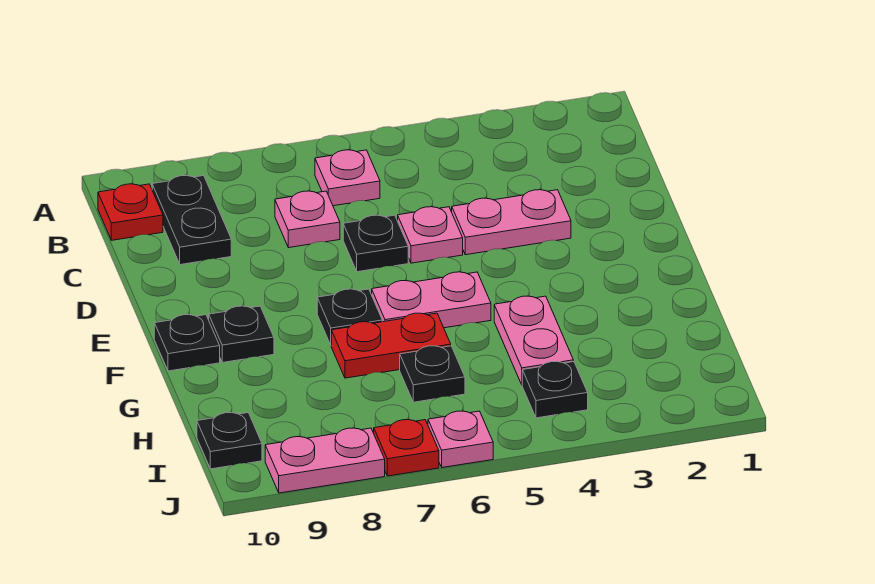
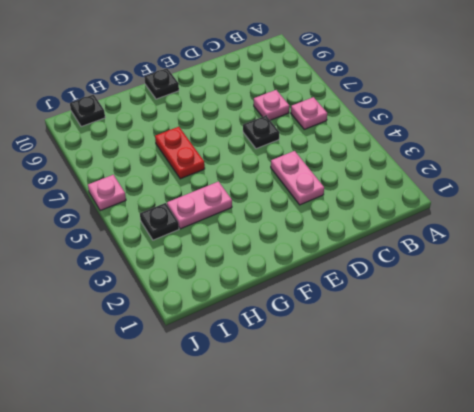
none -> black 1x2 plate [152,176,231,265]
none -> red 1x1 plate [98,184,163,240]
none -> pink 1x1 plate [398,207,463,263]

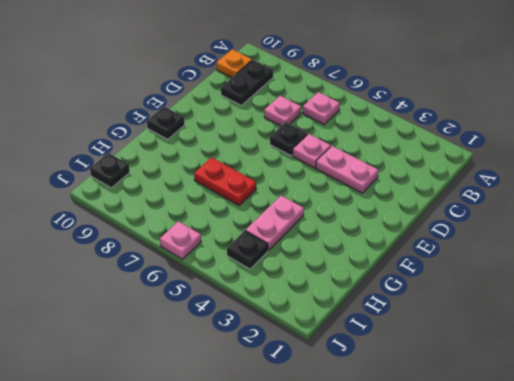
orange 1x1 plate [216,49,252,78] -> red 1x1 plate [98,184,163,240]
none -> pink 1x2 plate [372,272,491,328]
none -> black 1x1 plate [317,289,382,345]
none -> black 1x1 plate [209,306,274,363]

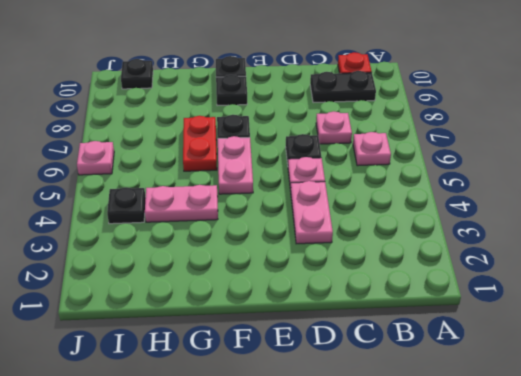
none -> black 1x1 plate [400,346,465,402]
none -> red 1x1 plate [374,420,439,476]
none -> pink 1x2 plate [265,428,385,493]

